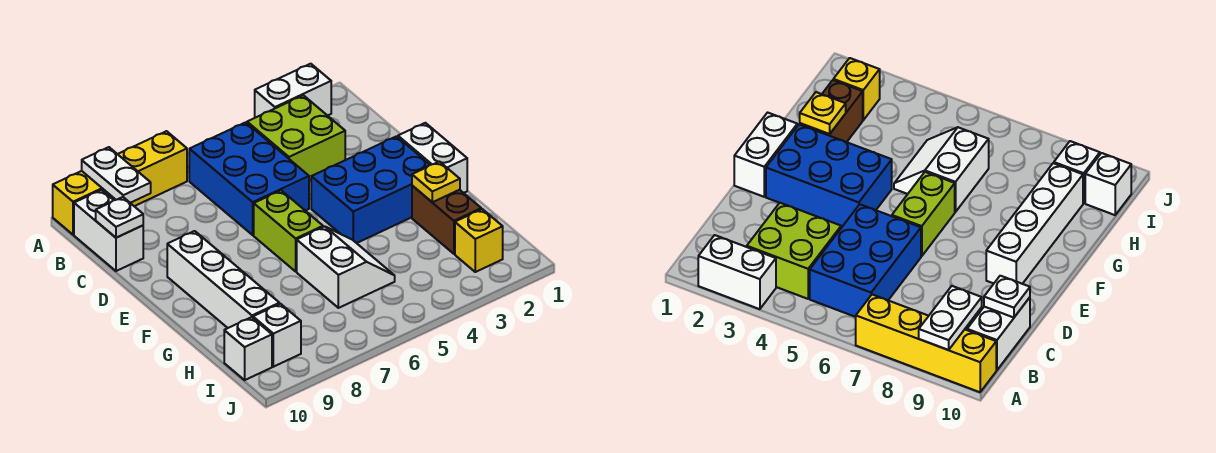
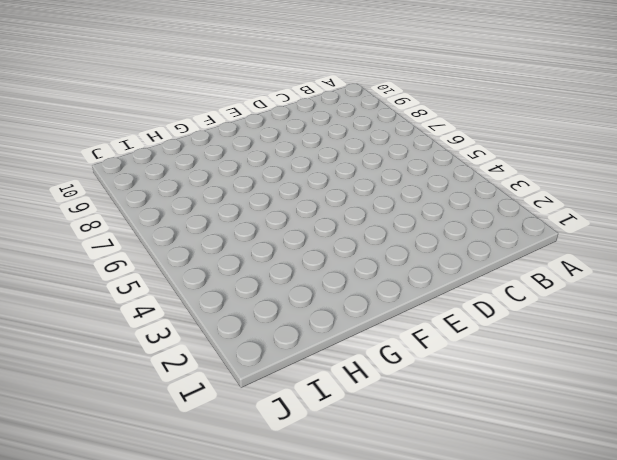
none -> white 1x2 brick [255,64,331,118]
none -> yellow 1x4 brick [53,131,187,235]
none -> lime 2x2 brick [247,95,345,181]

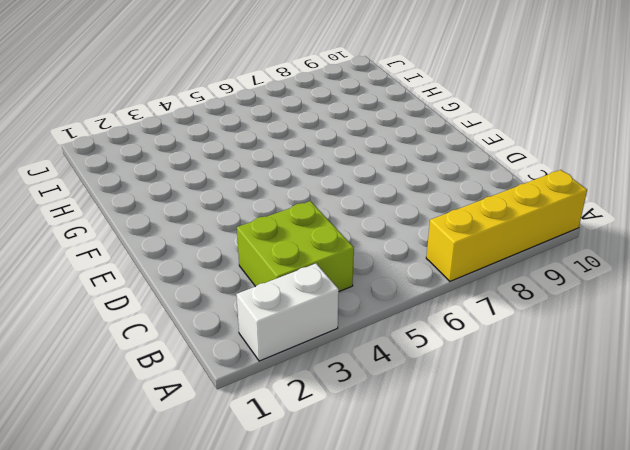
none -> blue 2x3 brick [189,122,309,235]
none -> white 1x2 brick [74,190,143,271]
none -> white 1x2 brick [398,123,467,193]

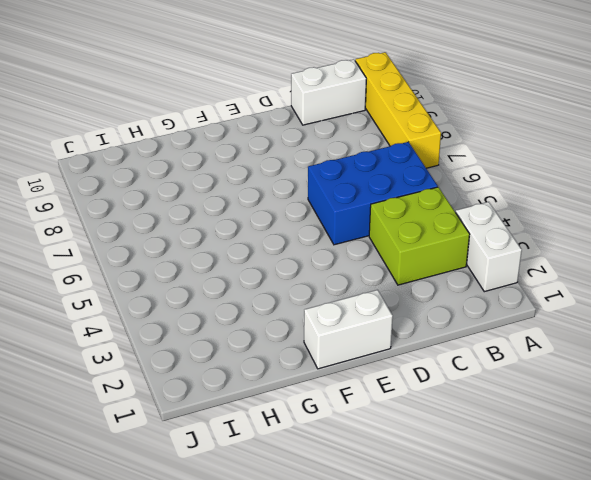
none -> blue 2x3 brick [311,136,430,243]
none -> lime 1x2 brick [254,191,323,271]
none -> white 1x4 brick [167,231,279,328]

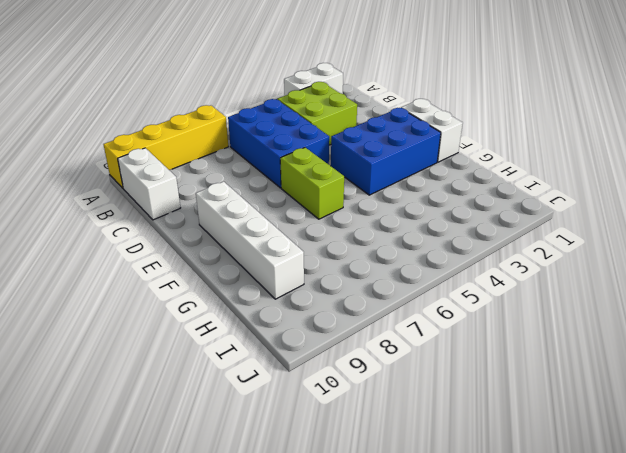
none -> brown 1x2 brick [412,186,481,254]
none -> white 2x2 slope [297,226,395,308]
none -> yellow 1x1 brick [455,209,503,272]

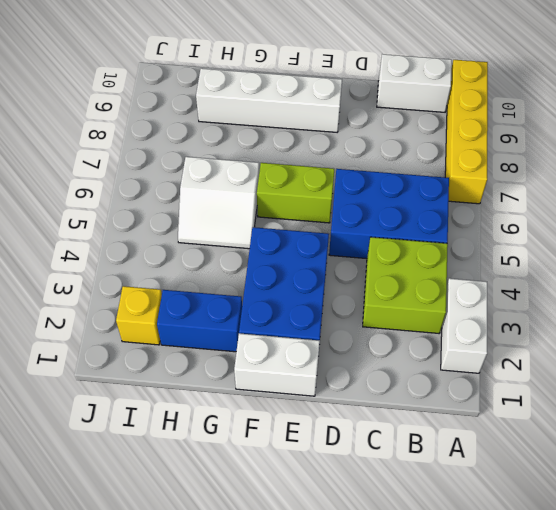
blue 1x2 brick [157,290,242,352] -> brown 1x2 brick [412,186,481,254]
none -> white 1x1 brick [253,304,301,367]
none -> white 1x1 brick [224,317,272,380]
none -> white 1x2 plate [82,147,151,203]

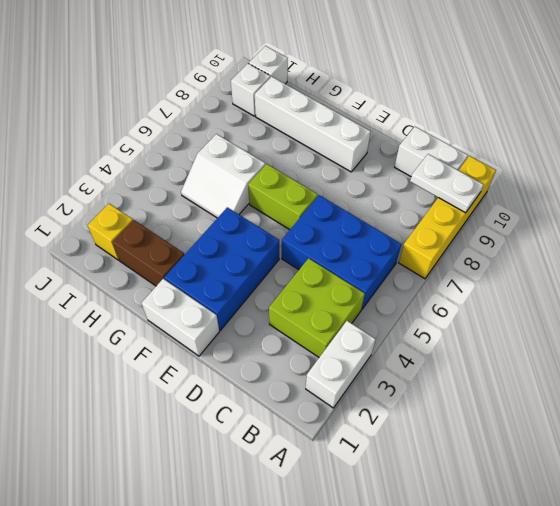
none -> white 1x1 plate [96,197,143,238]
none -> yellow 1x1 plate [412,162,460,202]

